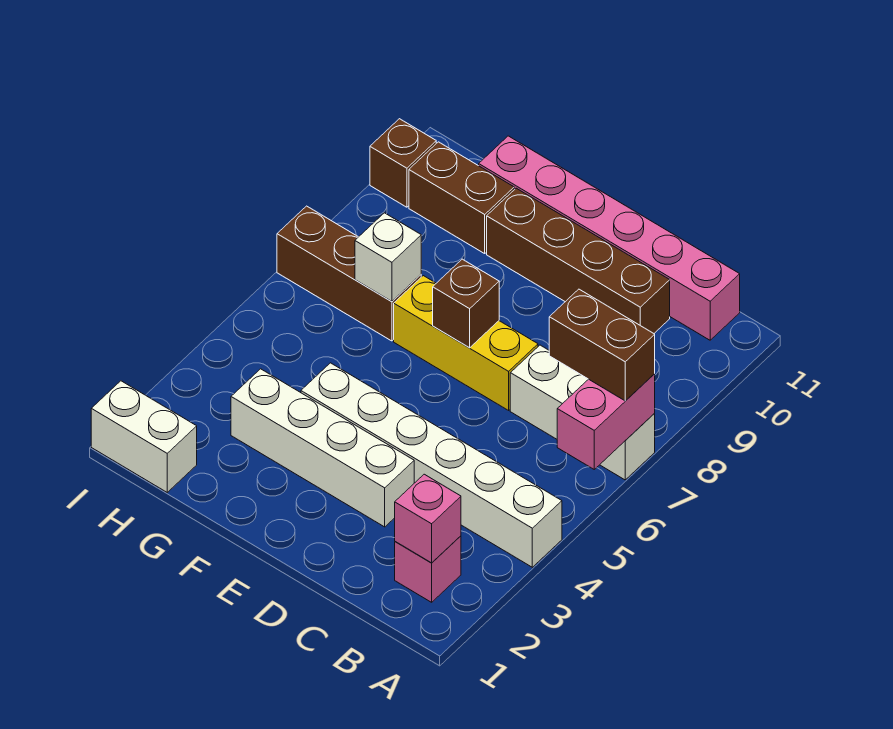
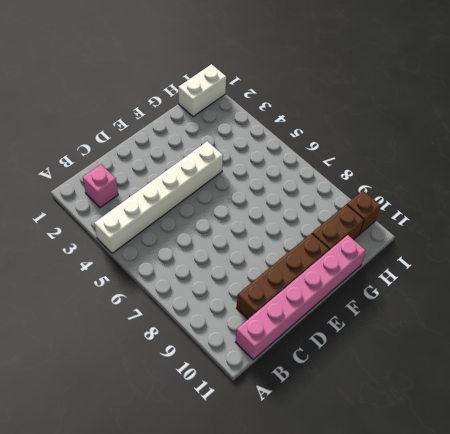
none -> white 1x3 brick [510,345,655,480]
none -> white 1x4 brick [231,369,414,527]
none -> yellow 1x3 brick [394,276,538,410]

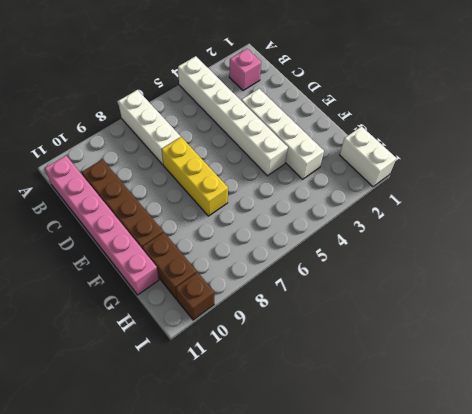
none -> brown 1x3 brick [277,206,421,341]
none -> pink 1x2 brick [557,374,655,469]
none -> pink 1x1 brick [395,474,461,563]

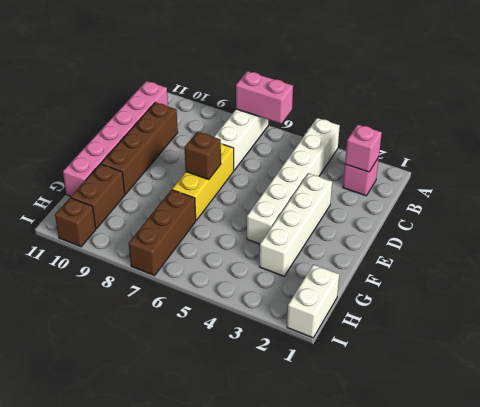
none -> white 1x1 brick [355,213,421,302]
none -> brown 1x2 brick [549,289,655,401]

